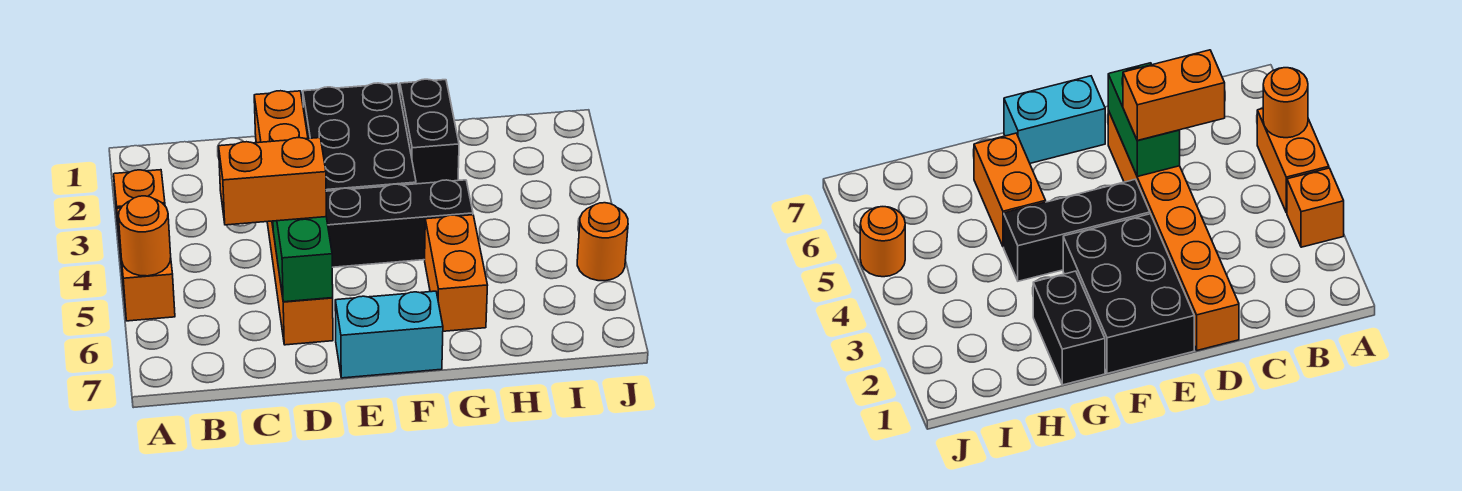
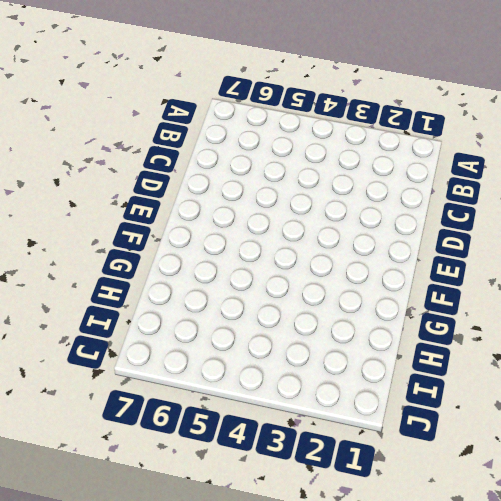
none -> orange 1x1 brick [114,170,165,235]
none -> orange 1x2 brick [117,204,175,321]
none -> orange 1x6 brick [254,91,333,345]

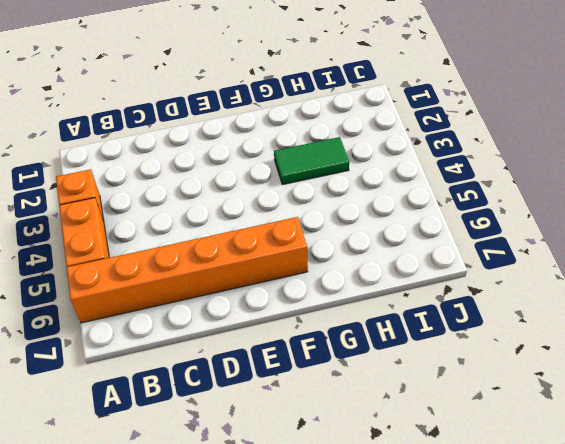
orange 1x6 brick [66,217,308,323] -> orange 1x6 brick turned to [254,91,333,345]
green 1x2 tile [274,137,349,185] -> none
none -> black 2x3 brick [303,83,416,191]
none -> black 1x3 brick [326,180,473,267]
none -> cyan 1x2 brick [335,291,443,378]

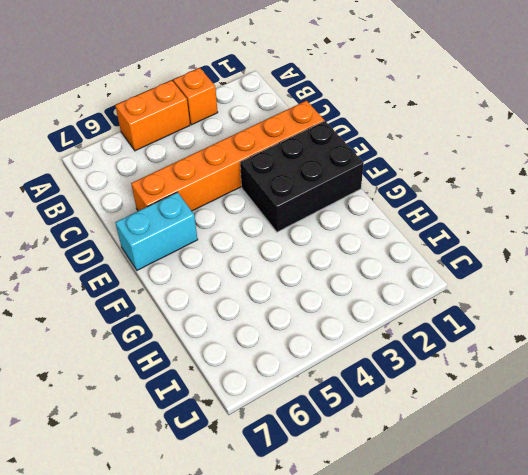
cyan 1x2 brick [115,192,198,270] -> cyan 1x2 brick turned to [335,291,443,378]
none -> black 1x3 brick [326,180,473,267]
none -> black 1x2 brick [400,79,459,184]
none -> orange 1x2 brick [425,215,488,331]

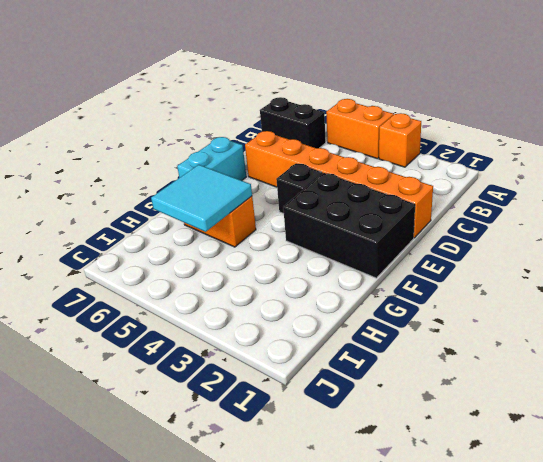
black 1x2 brick [260,97,326,148] -> black 1x2 brick moved to [400,79,459,184]
black 1x1 brick [276,163,323,214] -> black 1x3 brick [326,180,473,267]
cyan 2x2 tile [151,165,252,232] -> none
none -> orange 1x1 round brick [577,203,628,281]
none -> orange 1x1 round brick [119,196,171,276]
none -> green 1x2 brick [273,217,333,302]

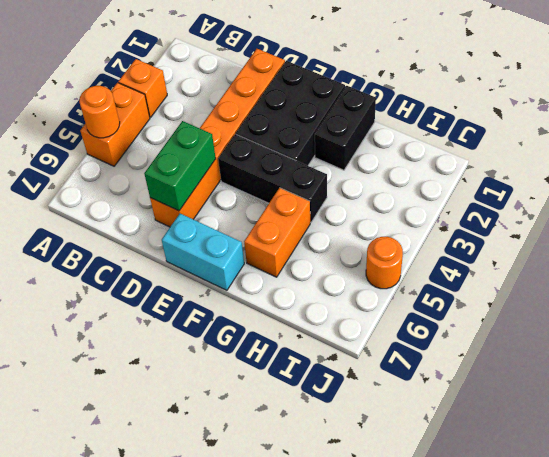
none -> orange 1x2 brick [219,138,326,225]

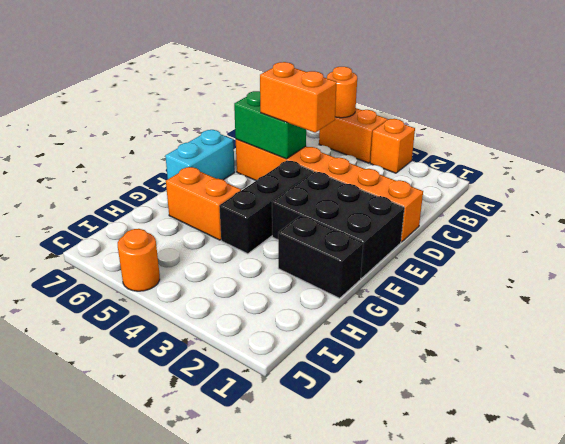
orange 1x2 brick [260,62,337,133] -> orange 1x2 brick turned to [219,138,326,225]

